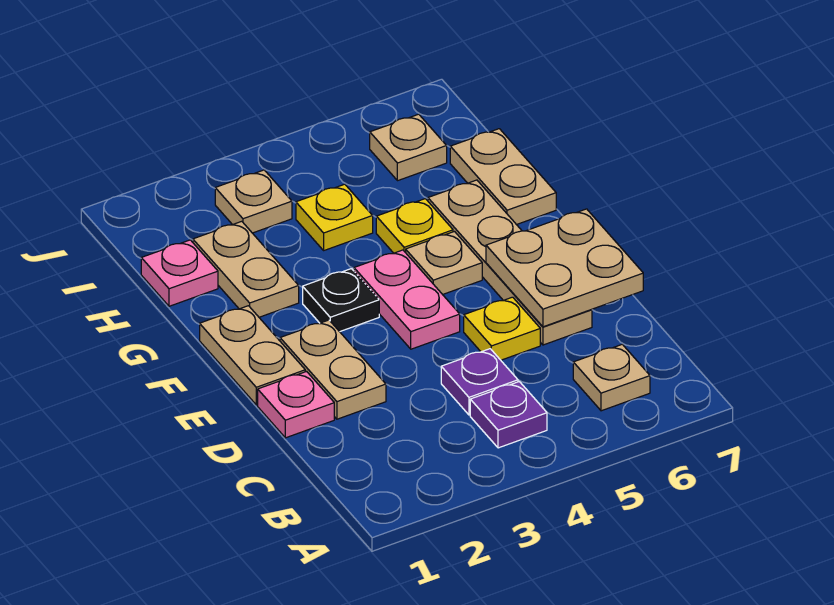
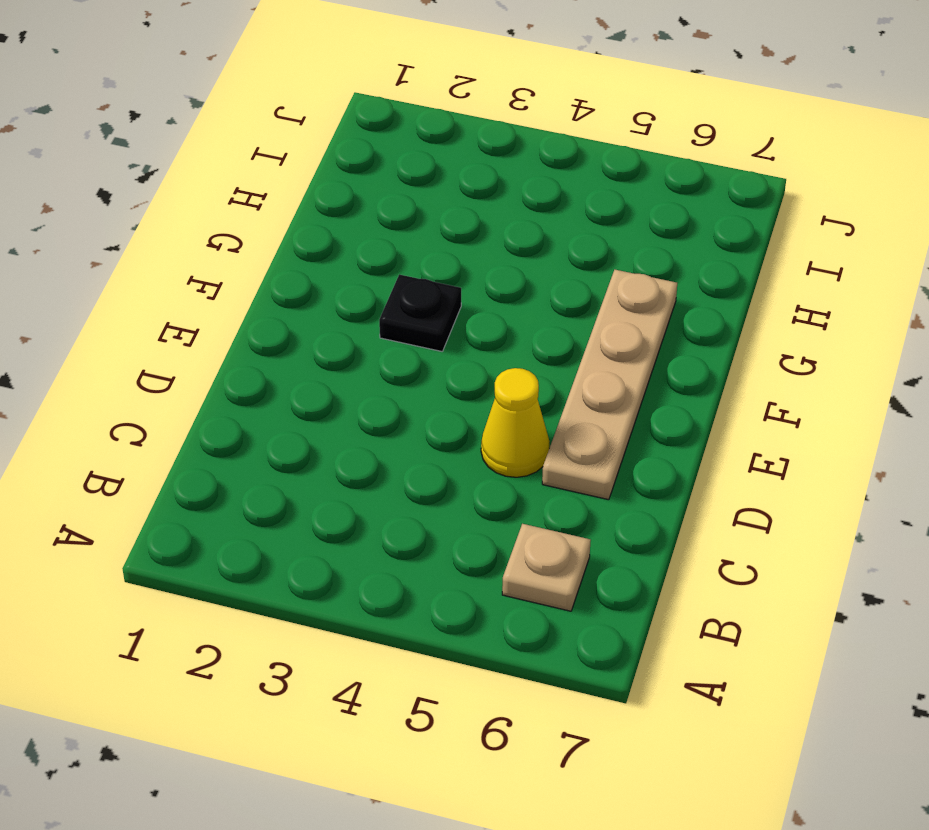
yellow 1x1 cone [481,368,549,477] -> yellow 1x1 plate [464,297,540,360]
none -> purple 1x1 plate [470,382,547,448]
none -> purple 1x1 plate [441,349,518,415]
none -> pink 1x1 plate [258,371,334,438]

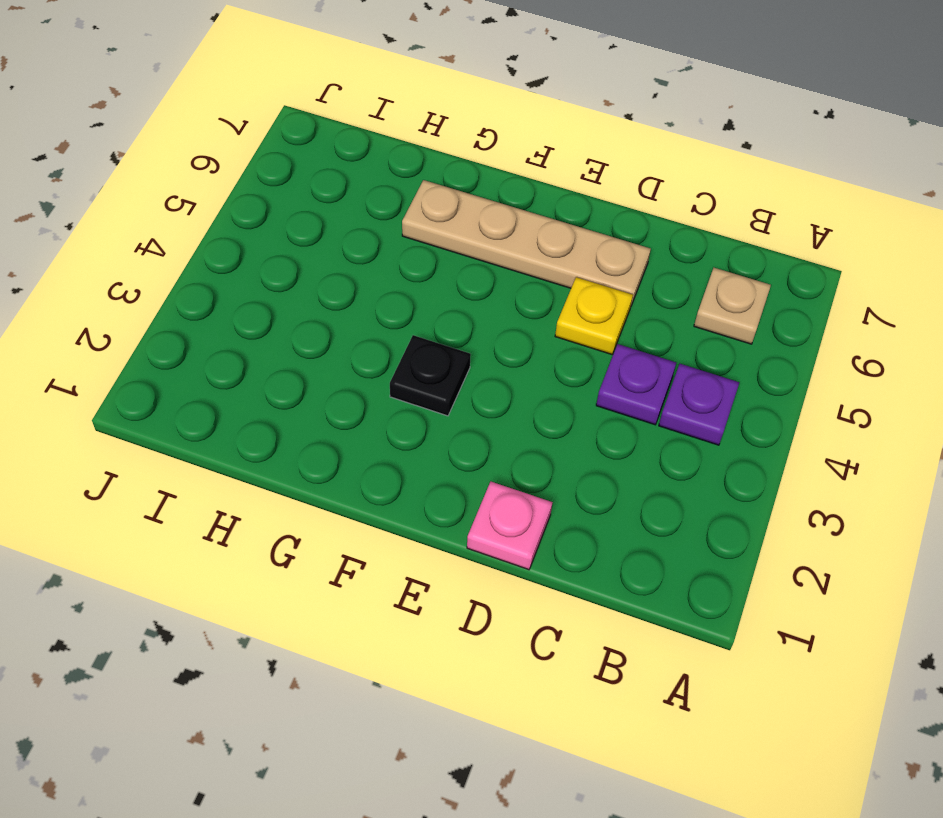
none -> tan 1x2 plate [280,320,386,419]
none -> tan 1x2 plate [200,306,305,405]
none -> pink 1x2 plate [354,250,460,349]

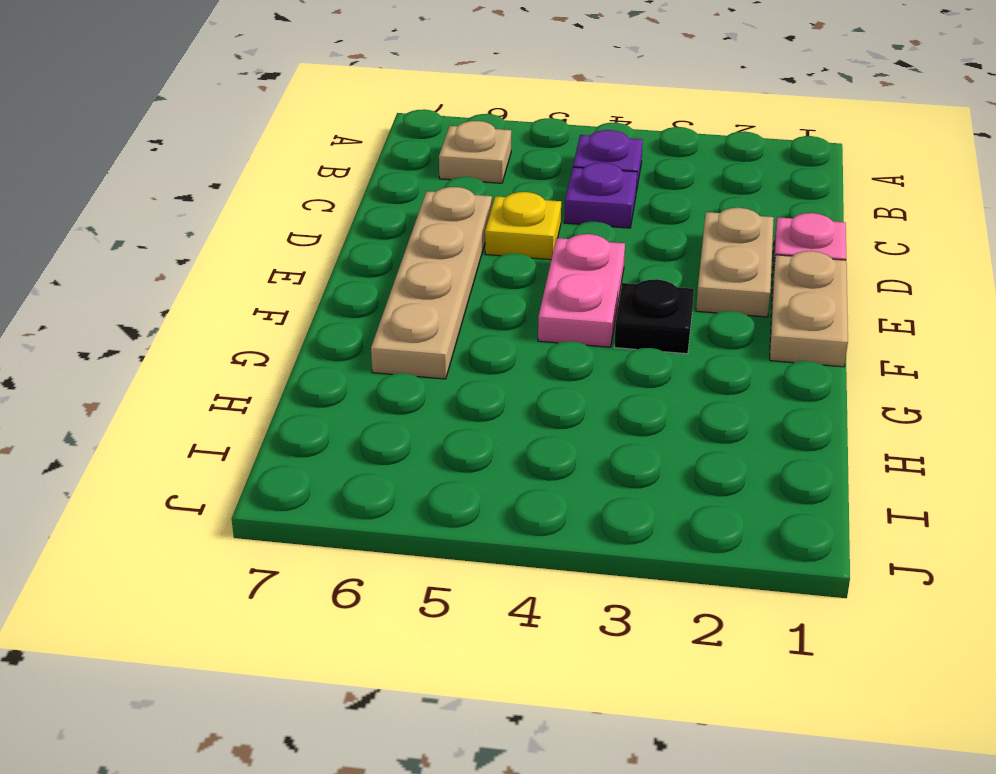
none -> tan 1x1 plate [406,232,482,295]
none -> tan 1x2 plate [193,221,299,317]
none -> yellow 1x1 plate [376,199,453,253]

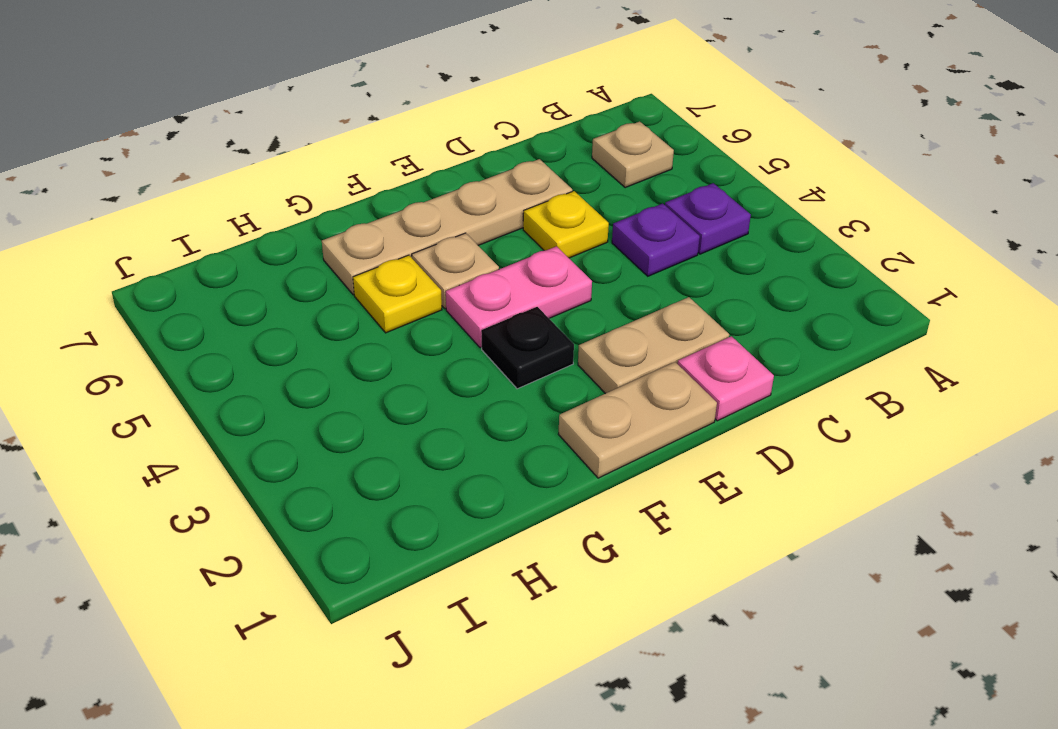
none -> tan 1x2 plate [193,221,299,317]
none -> tan 1x2 plate [450,129,556,225]
none -> pink 1x1 plate [141,240,218,306]

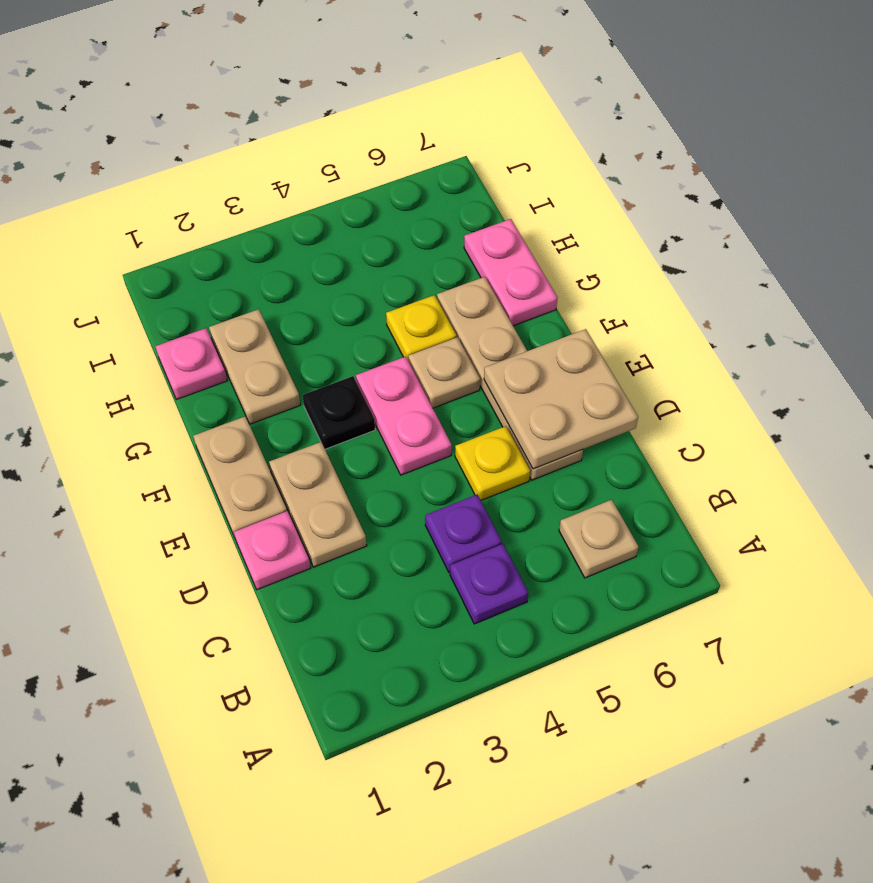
pink 1x2 plate [464,219,558,326] -> tan 1x2 plate [450,129,556,225]
none -> yellow 1x1 plate [296,184,373,250]
none -> tan 1x1 plate [215,170,292,233]
none -> tan 1x1 plate [370,114,447,181]

